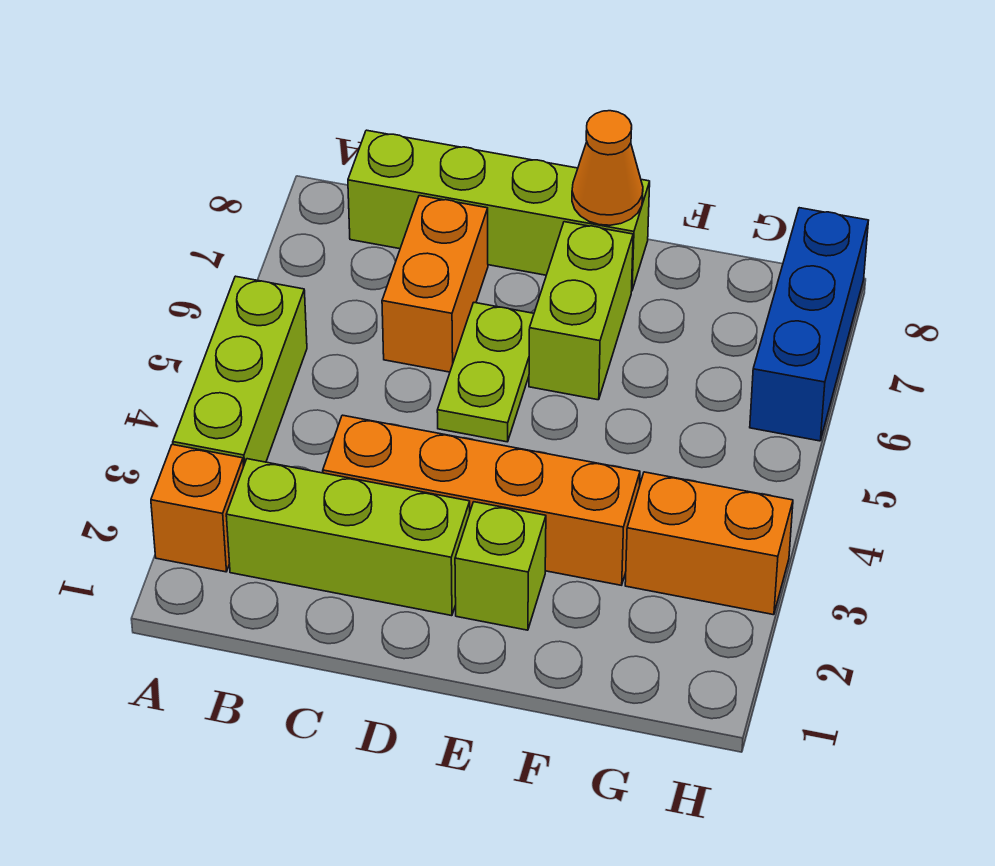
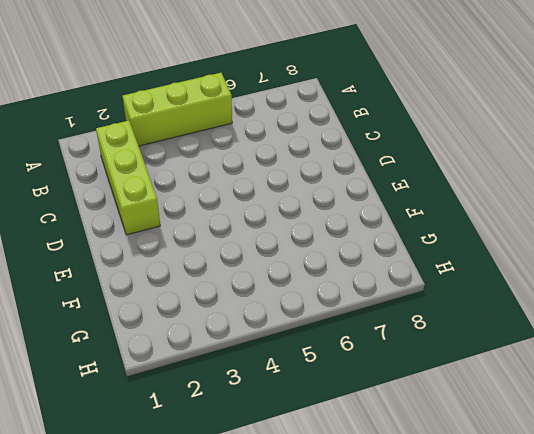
none -> orange 1x1 brick [151,445,244,572]
none -> lime 1x4 brick [348,130,650,290]
none -> orange 1x4 brick [323,415,640,585]

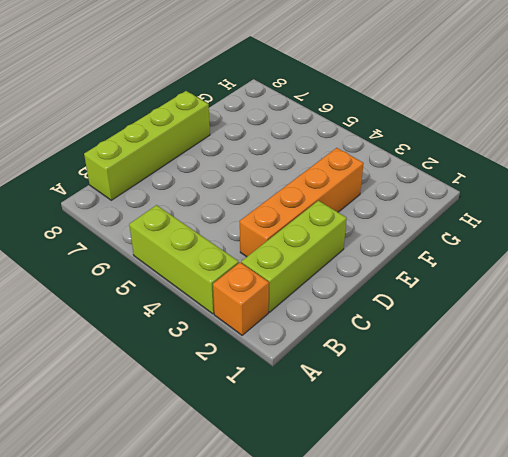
none -> orange 1x2 brick [382,196,488,372]
none -> lime 1x2 plate [437,303,534,442]
none -> lime 1x1 brick [455,502,546,630]

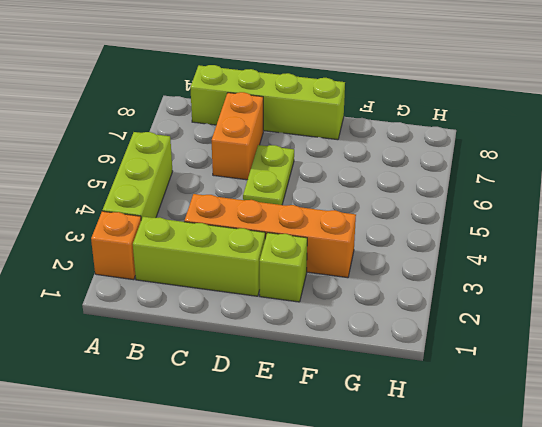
none -> lime 1x2 brick [529,222,633,400]
none -> orange 1x2 brick [625,472,793,615]
none -> blue 1x3 brick [750,208,869,441]

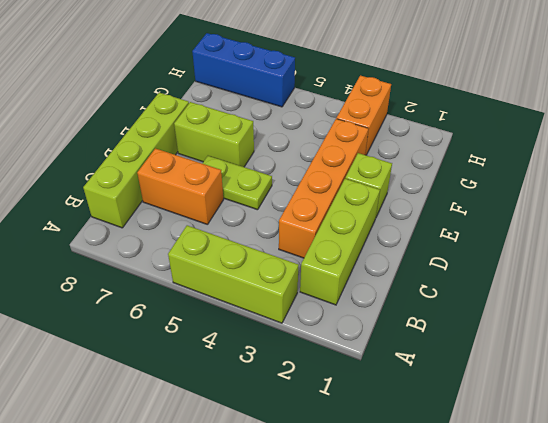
none -> orange 1x1 brick [151,445,244,572]
none -> orange 1x1 cone [572,111,643,225]

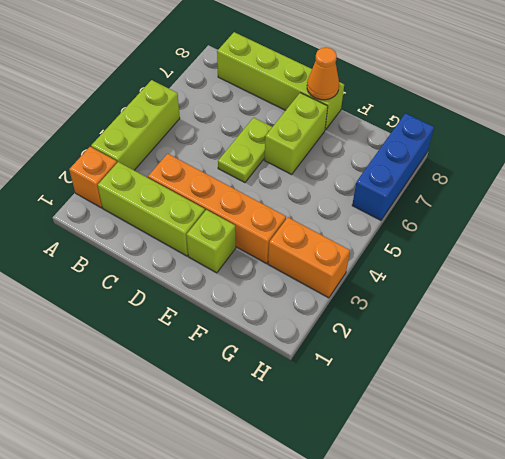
none -> orange 1x2 brick [382,196,488,372]

